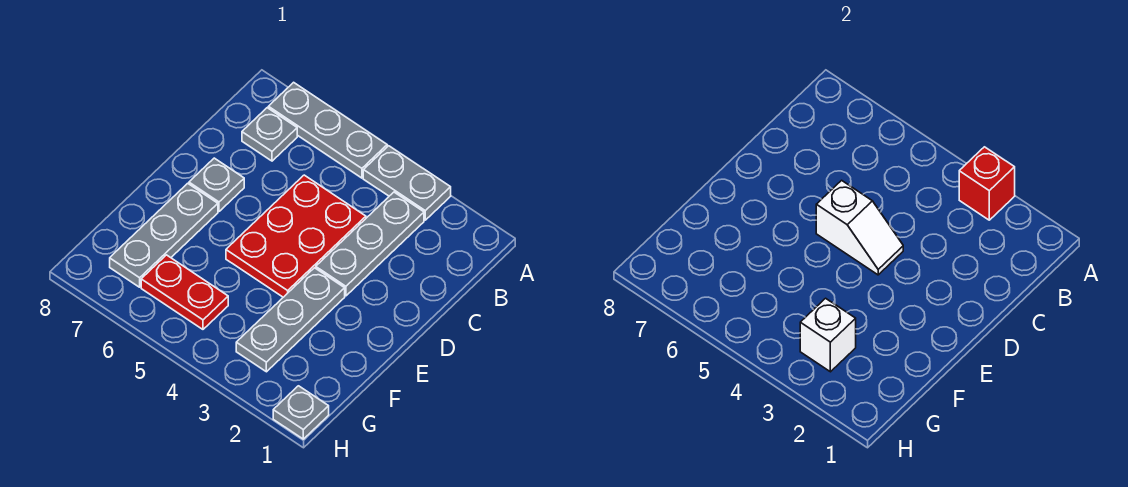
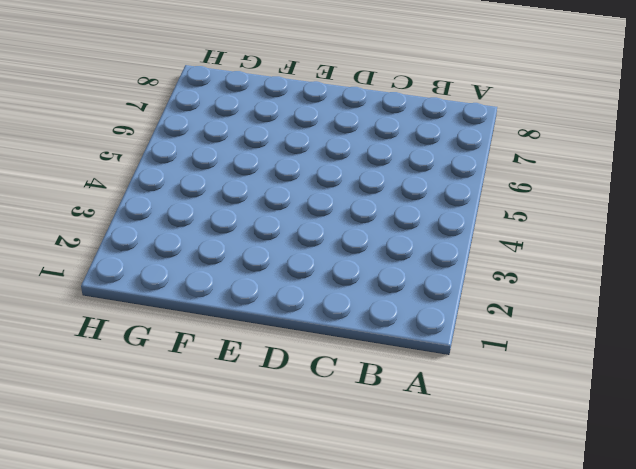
none -> grey 1x2 plate [363,146,451,220]
none -> grey 1x3 plate [268,82,387,178]
none -> grey 1x3 plate [316,192,424,296]

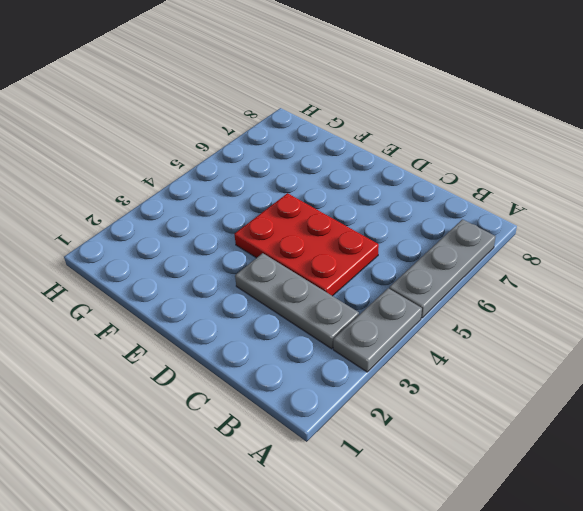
none -> grey 1x1 plate [242,108,297,161]
none -> grey 1x1 plate [189,158,244,211]
none -> grey 1x3 plate [236,268,345,372]

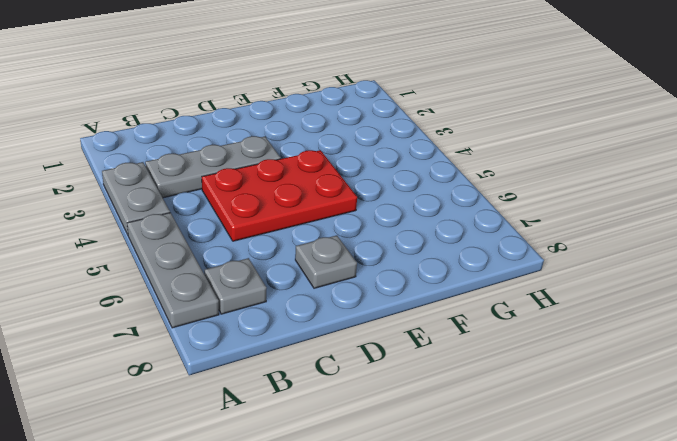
none -> grey 1x3 plate [236,268,345,372]
none -> grey 1x3 plate [110,183,218,287]
none -> red 1x2 plate [141,255,228,329]

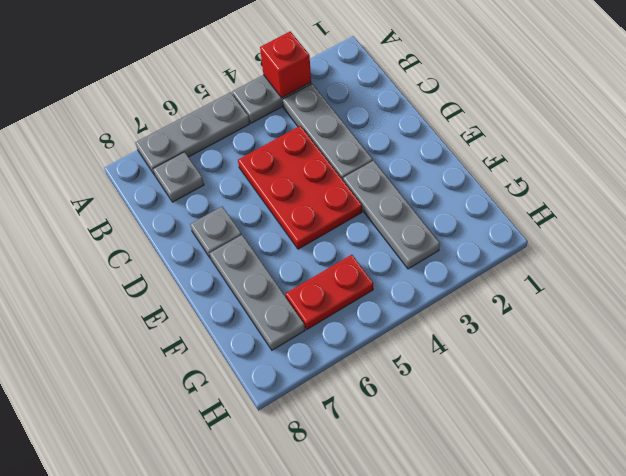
none -> grey 1x1 plate [273,386,329,439]
none -> white 1x2 slope [816,180,903,275]
none -> white 1x1 brick [800,298,856,372]

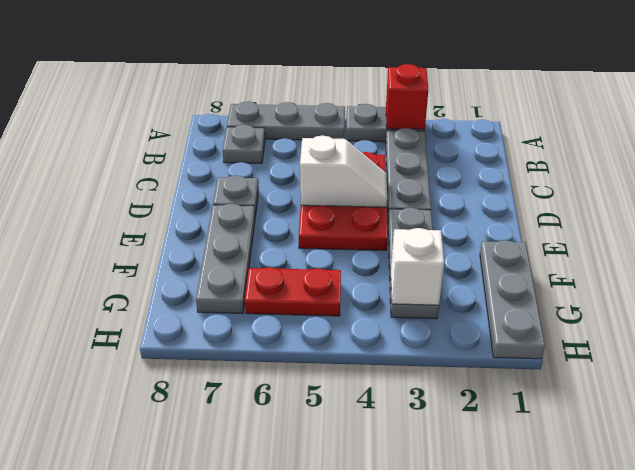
grey 1x3 plate [480,240,545,359] -> grey 1x1 plate [273,386,329,439]

